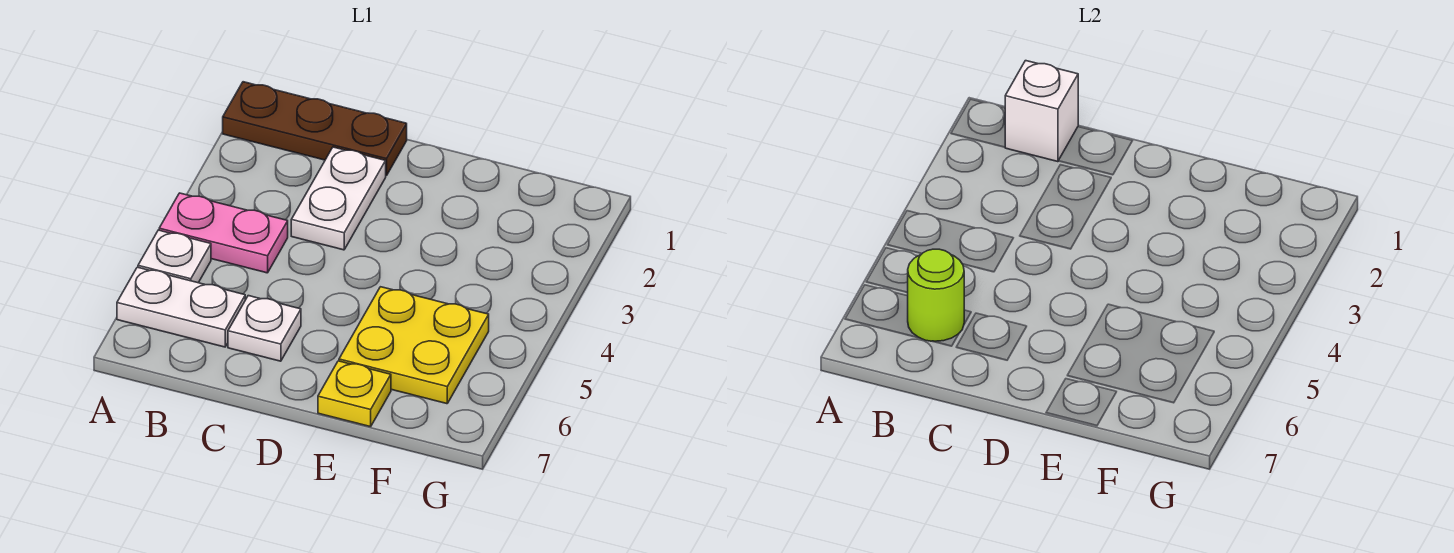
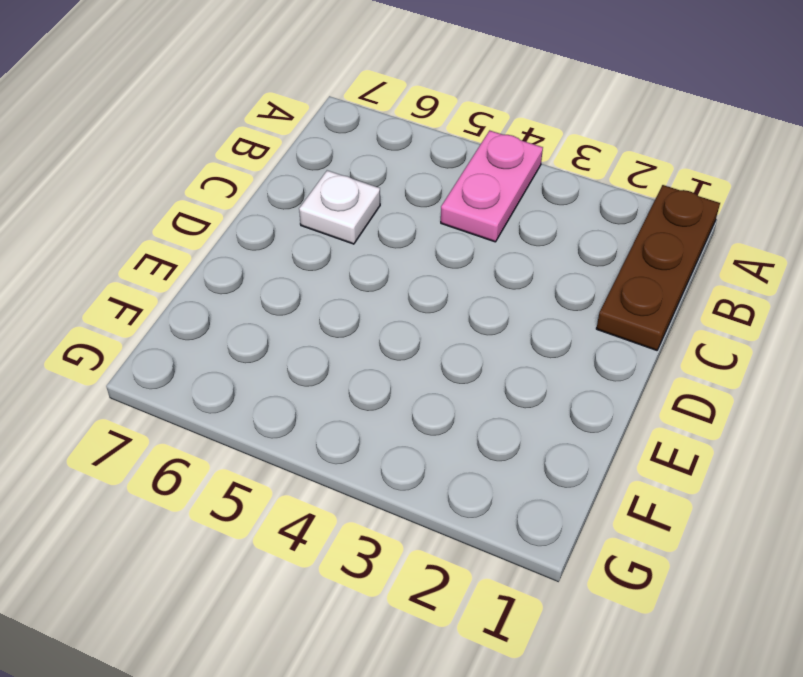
none -> white 1x1 plate [138,230,211,283]
none -> white 1x2 plate [117,267,245,347]

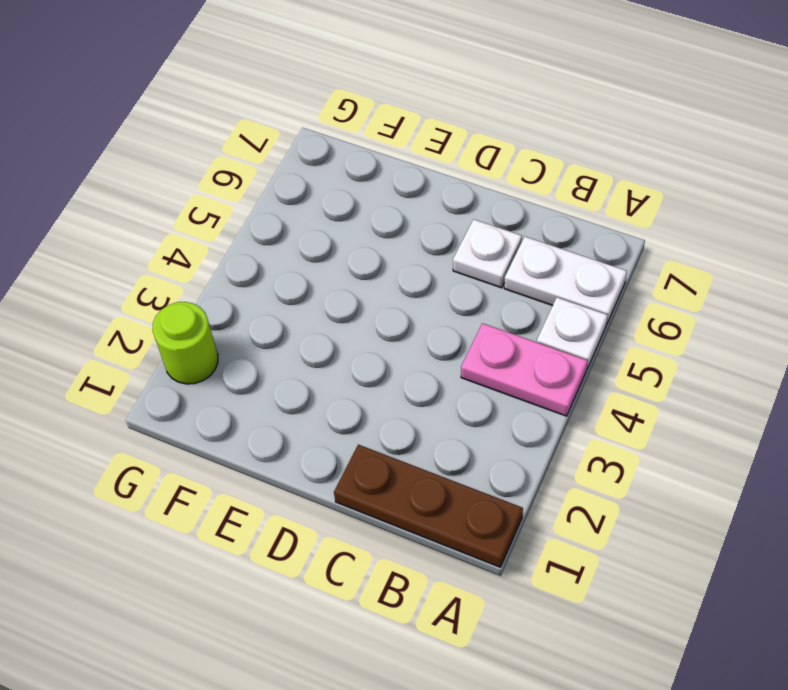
lime 1x1 round brick [152,302,218,384] -> lime 1x1 round brick moved to [908,249,964,341]
none -> white 1x2 plate [291,147,386,250]
none -> yellow 2x2 plate [339,287,489,404]

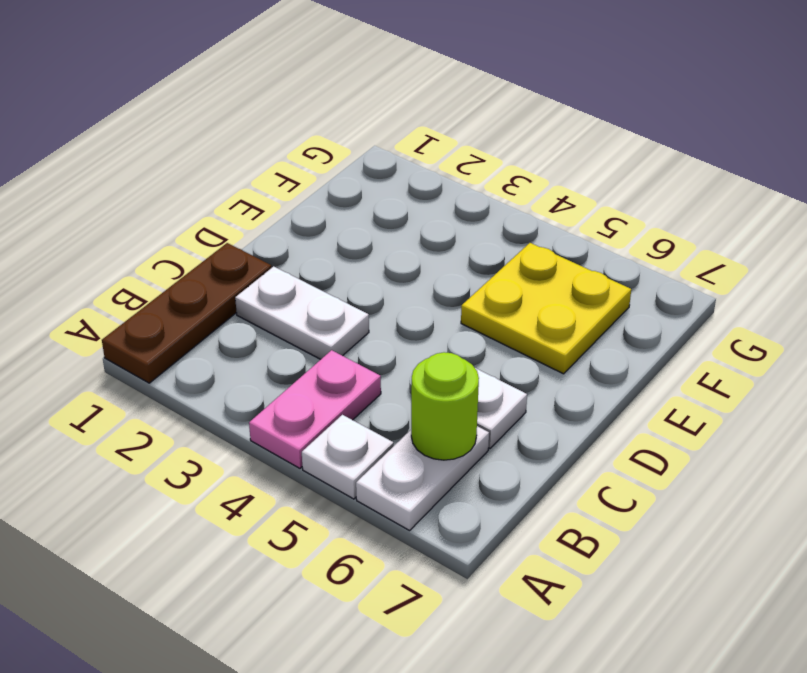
none -> yellow 1x1 plate [318,361,391,427]
none -> white 1x1 brick [1005,61,1078,162]

